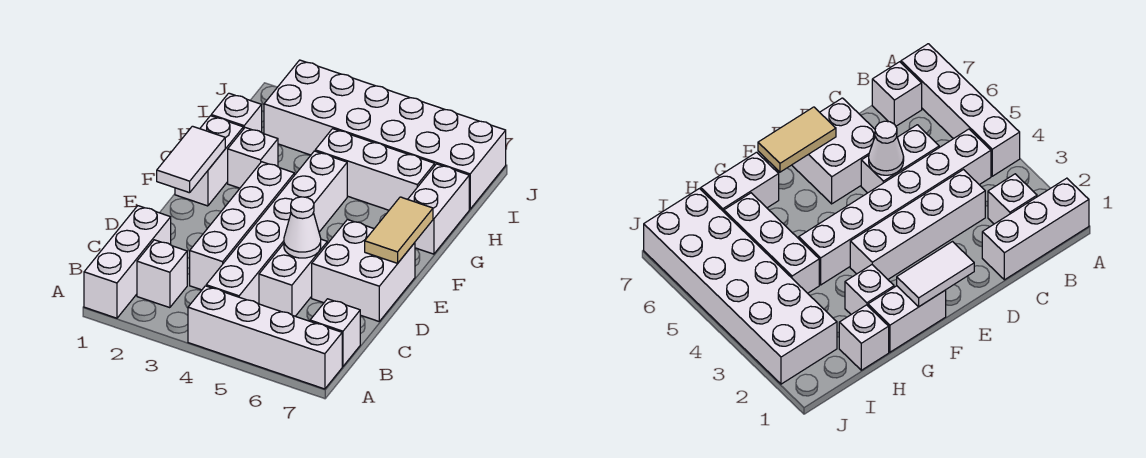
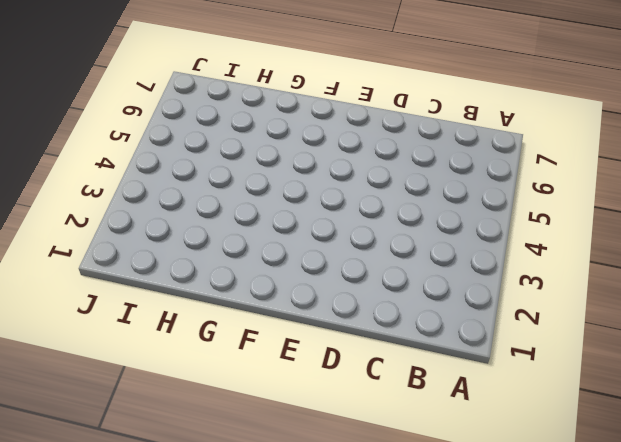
none -> white 1x3 brick [84,206,171,318]
none -> white 1x4 brick [188,286,342,389]
none -> white 1x1 brick [137,240,187,308]

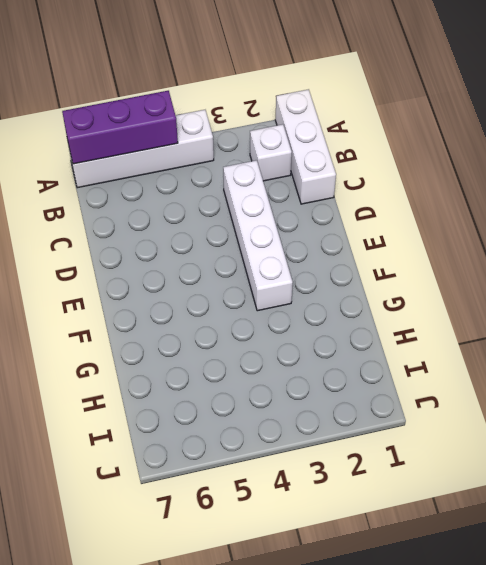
purple 1x3 brick [62,91,178,164] -> none
none -> white 1x6 brick [206,151,347,304]
none -> white 1x1 brick [310,299,360,366]
none -> white 1x2 brick [259,239,327,316]

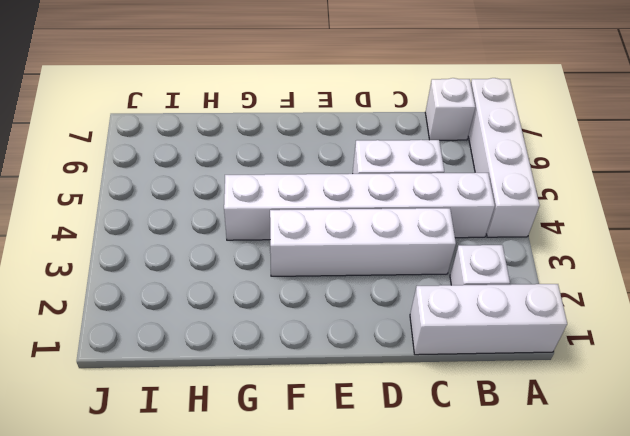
none -> white 2x2 brick [312,220,415,321]
none -> white 1x2 brick [175,116,243,206]
none -> white 1x1 brick [228,128,278,188]

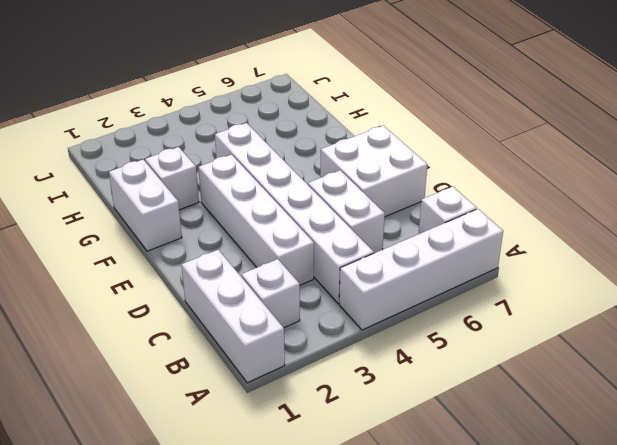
none -> white 1x2 brick [408,164,469,254]
none -> white 1x1 brick [211,93,262,132]
none -> white 1x3 brick [315,129,435,210]

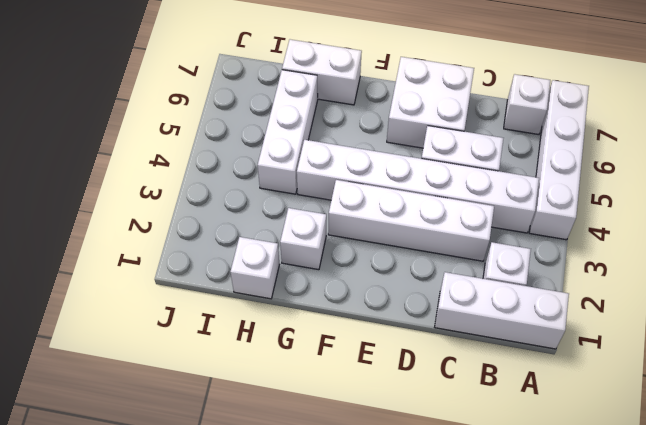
none -> white 1x2 brick [175,116,243,206]
none -> white 2x6 brick [264,60,506,209]
none -> white 1x1 cone [284,197,321,258]

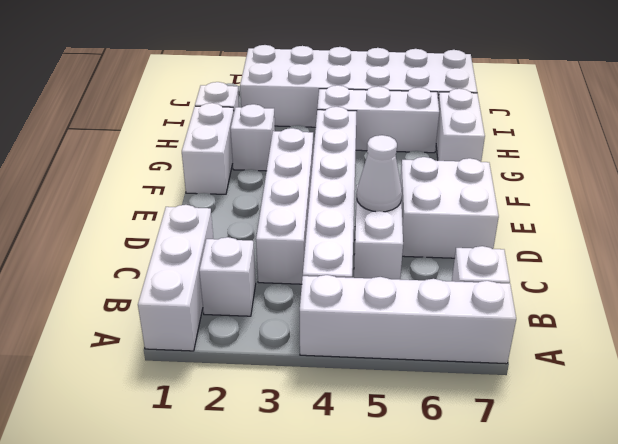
none -> white 1x2 tile [157,126,225,193]
none -> tan 1x2 tile [365,197,433,263]

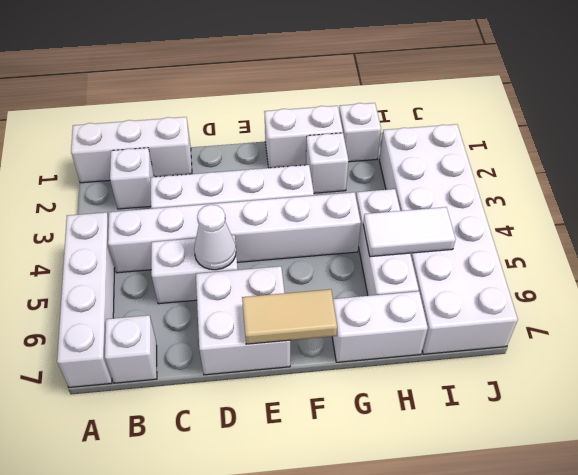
white 1x2 tile [363,207,456,257] -> white 1x2 tile moved to [157,126,225,193]

